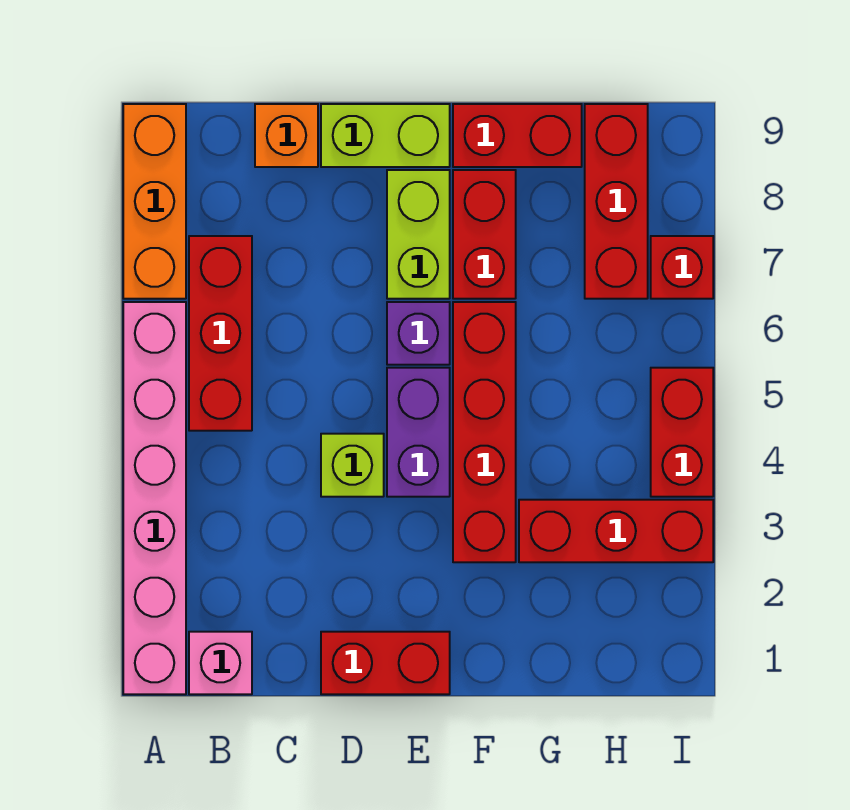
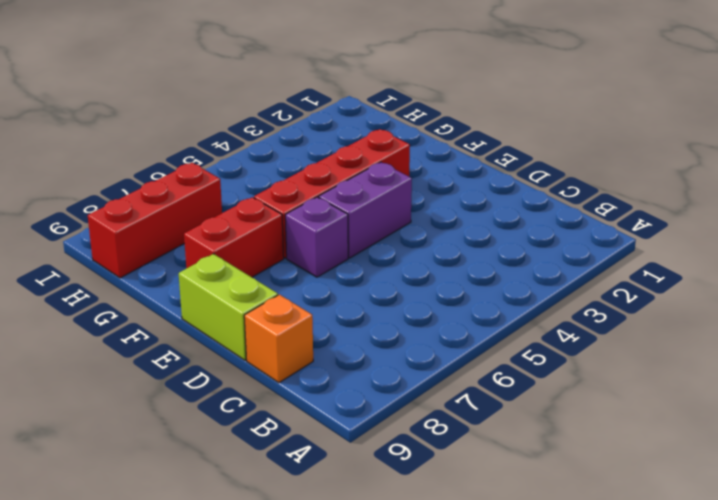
none -> pink 1x6 brick [123,302,186,694]
none -> orange 1x3 brick [123,104,186,299]
none -> pink 1x1 brick [189,632,252,694]

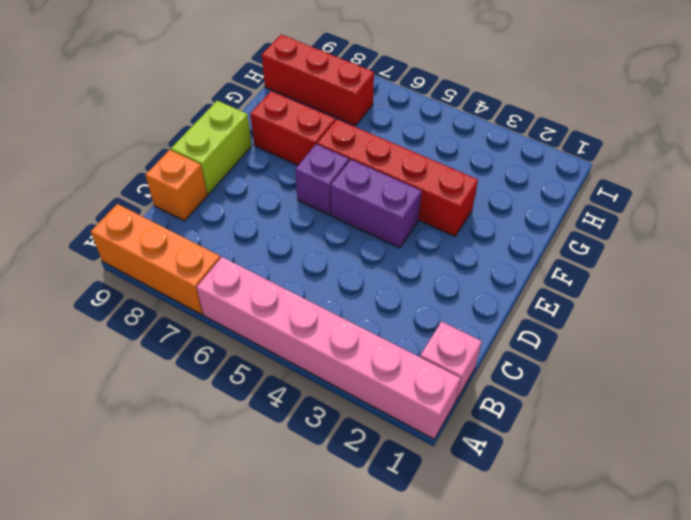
none -> red 1x3 brick [189,236,252,431]
none -> red 1x2 brick [321,632,450,694]
none -> lime 1x1 brick [321,434,384,497]

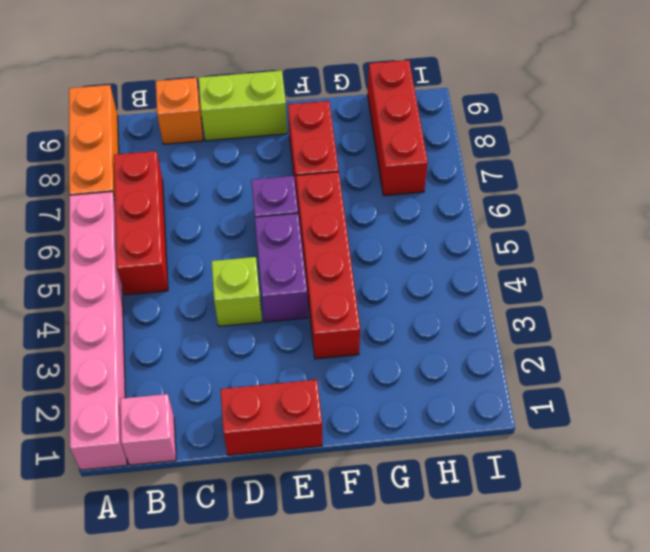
none -> lime 1x2 brick [387,170,450,299]
none -> red 1x2 brick [453,104,582,167]
none -> red 1x3 brick [519,500,713,562]

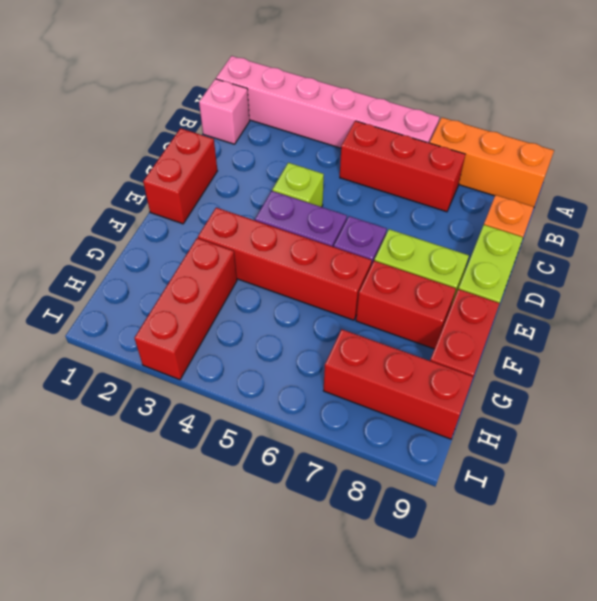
none -> red 1x2 brick [651,368,713,497]
none -> red 1x1 brick [651,236,713,299]

